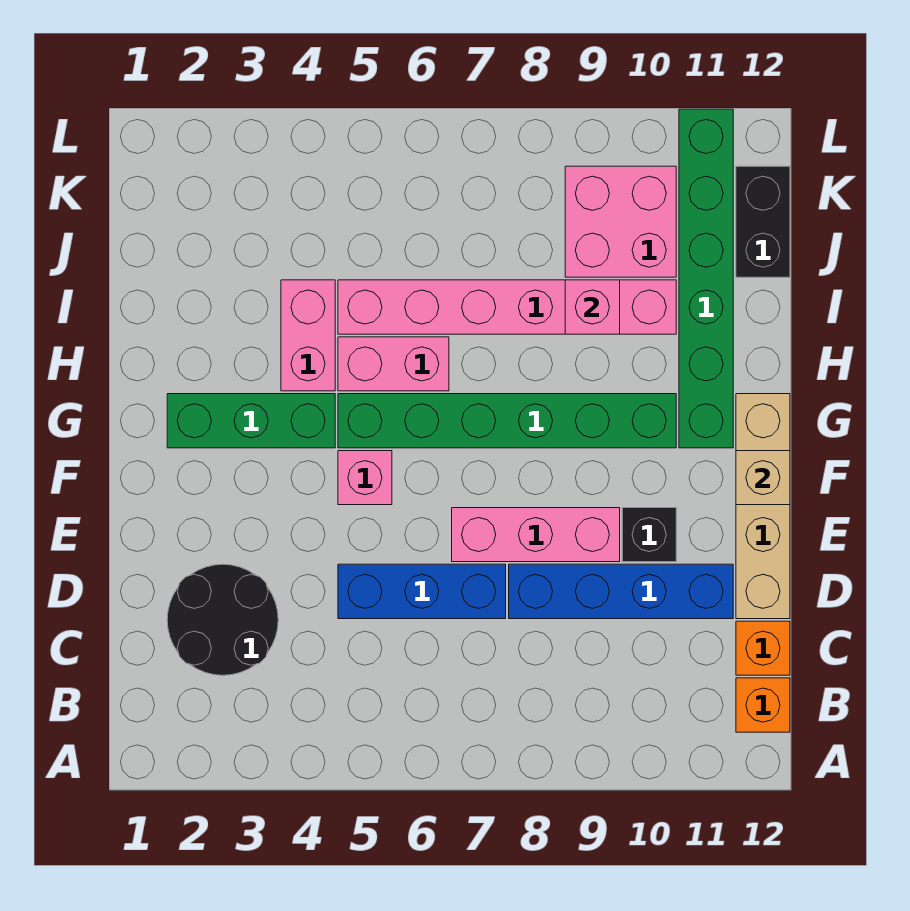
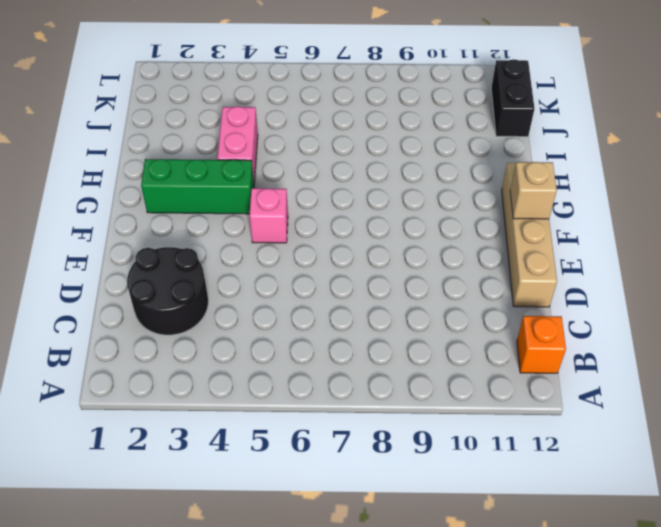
none -> orange 1x1 brick [736,621,790,675]
none -> blue 1x3 brick [338,564,506,619]
none -> blue 1x4 brick [509,564,733,619]

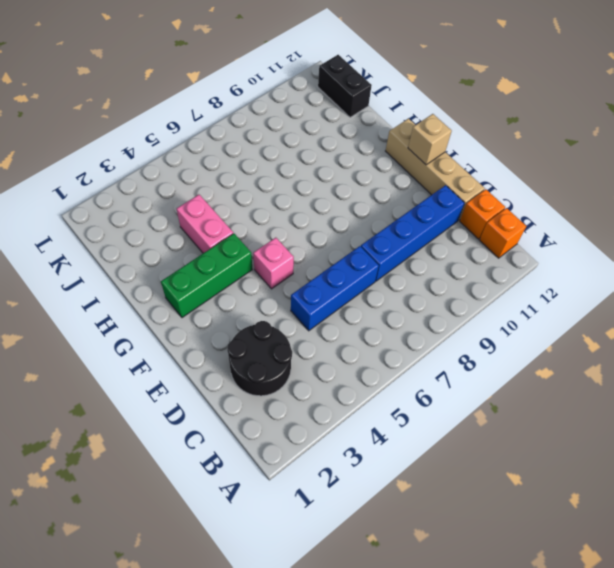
none -> pink 1x3 brick [452,508,620,562]
none -> black 1x1 brick [622,508,676,562]
none -> green 1x6 brick [338,394,676,448]

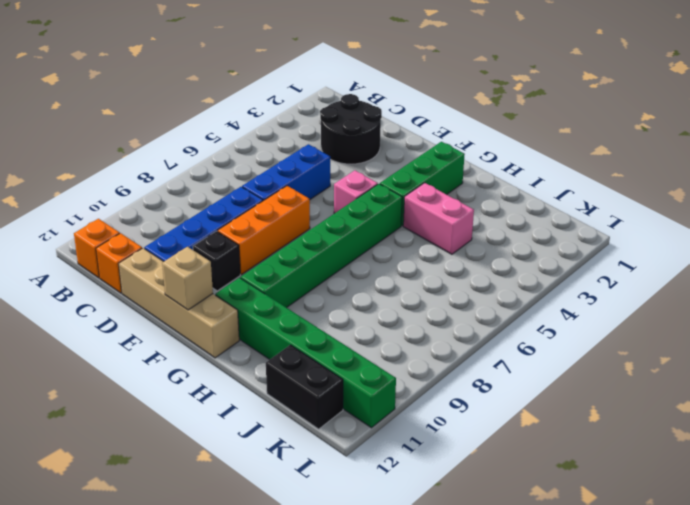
orange 1x3 brick [218,186,310,274] -> pink 1x3 brick [452,508,620,562]
none -> pink 1x2 brick [338,337,449,391]
none -> pink 1x6 brick [338,280,676,334]
none -> pink 2x2 brick [565,166,676,277]

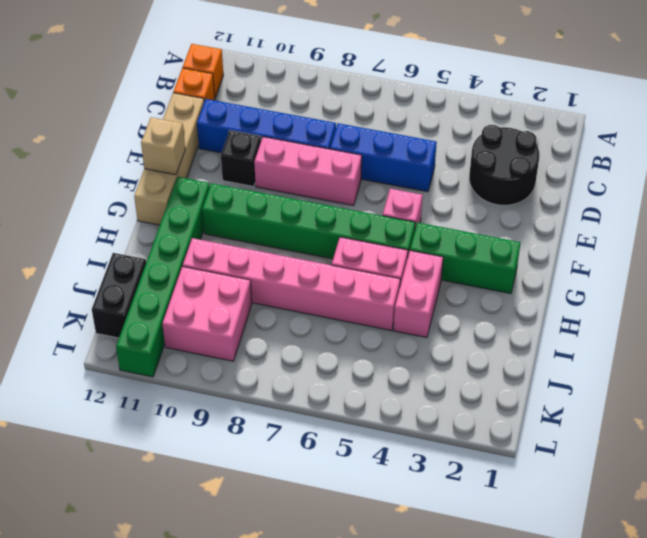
none -> pink 1x1 brick [565,280,620,334]

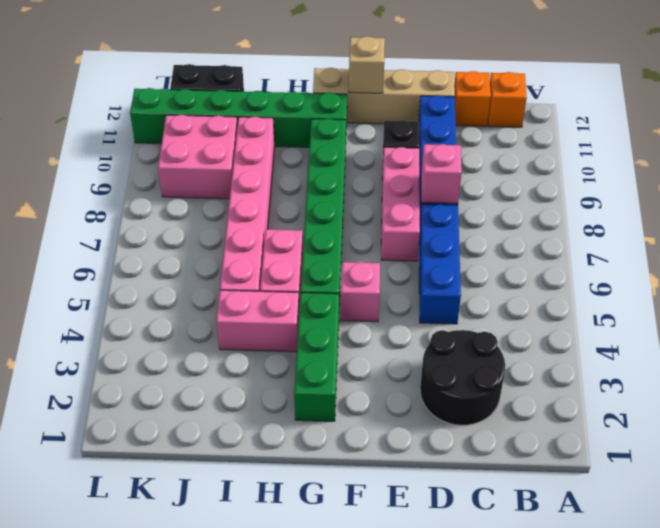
pink 1x1 brick [421,144,462,203] -> pink 1x1 brick moved to [565,280,620,334]

